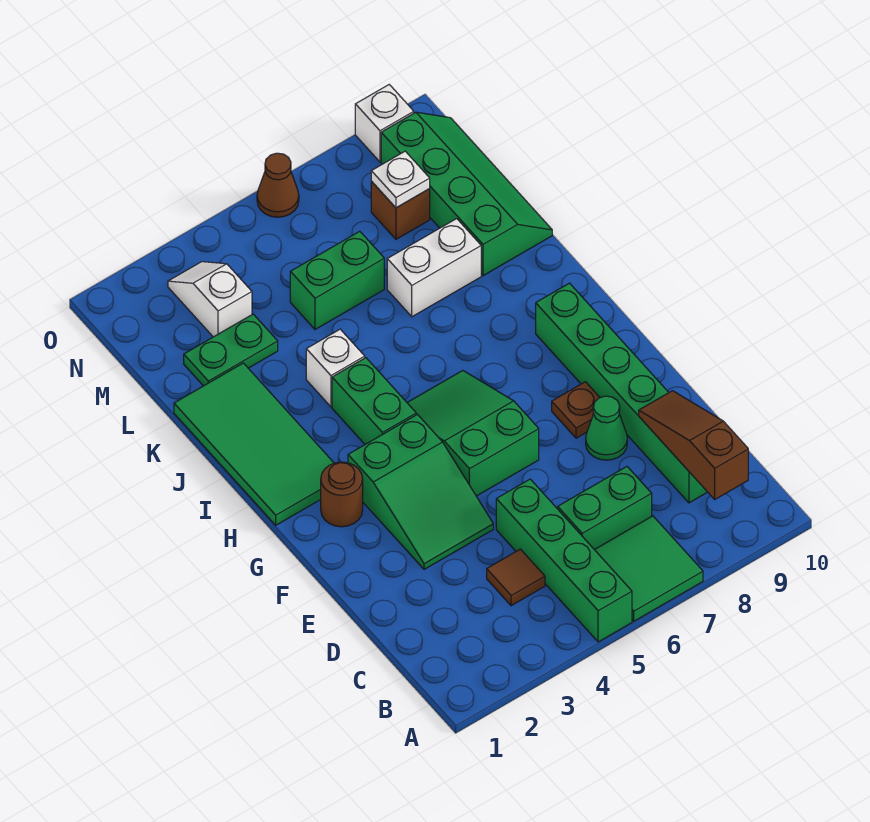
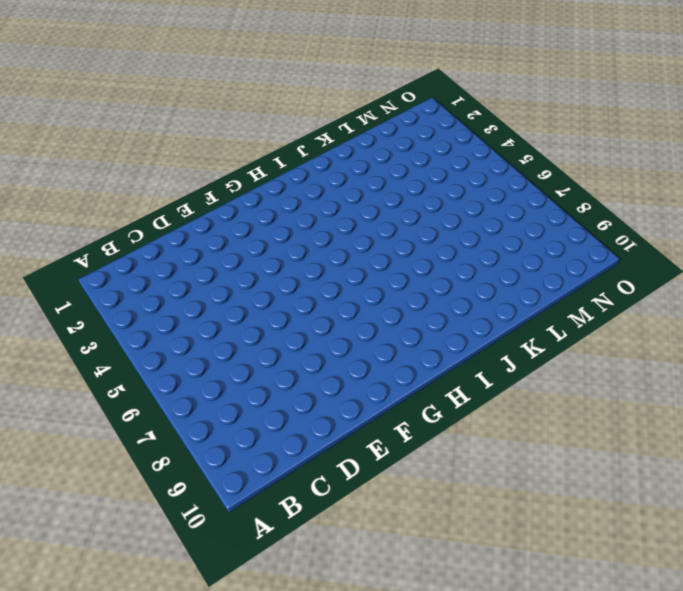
none -> green 1x4 brick [496,479,632,642]
none -> green 2x2 tile [595,516,703,621]
none -> brown 1x1 tile [487,549,545,606]

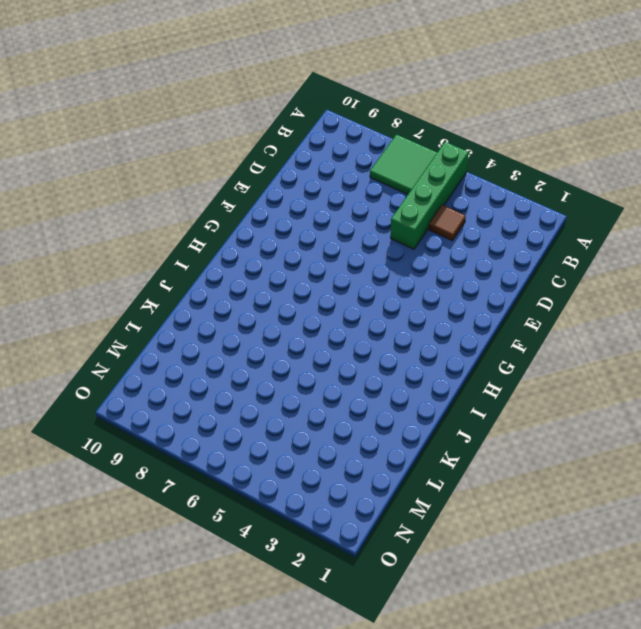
none -> green 1x2 brick [558,467,652,550]
none -> green 1x6 brick [536,283,707,503]
none -> green 2x3 slope [348,414,493,569]

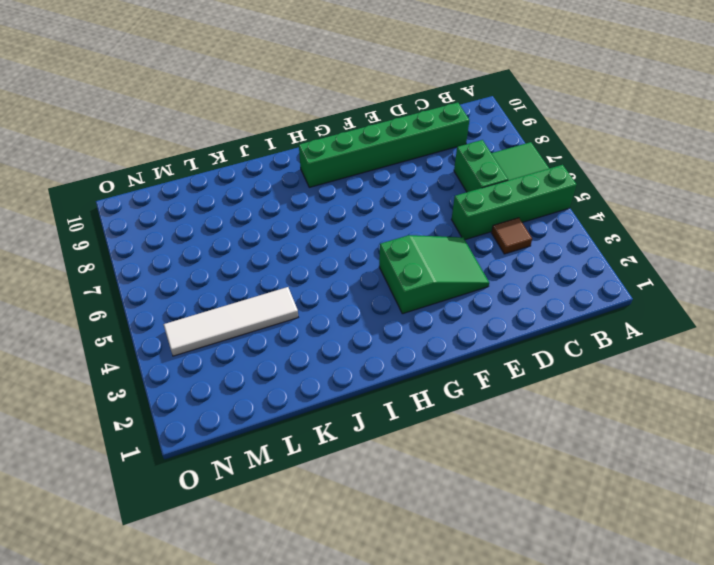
white 1x4 tile [163,287,298,356] -> none
none -> green 1x1 cone [586,396,627,460]
none -> green 2x3 slope [407,371,539,496]
none -> brown 1x1 plate [552,382,600,438]

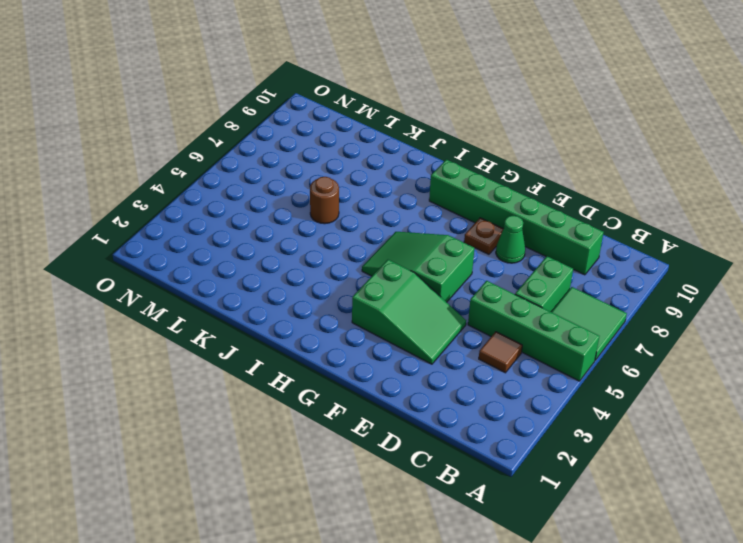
brown 1x1 round brick [310,177,339,224] -> brown 1x1 round brick moved to [321,462,363,527]
none -> green 2x4 tile [174,363,334,525]
none -> green 1x2 brick [332,358,416,444]
none -> white 1x1 brick [306,329,365,407]

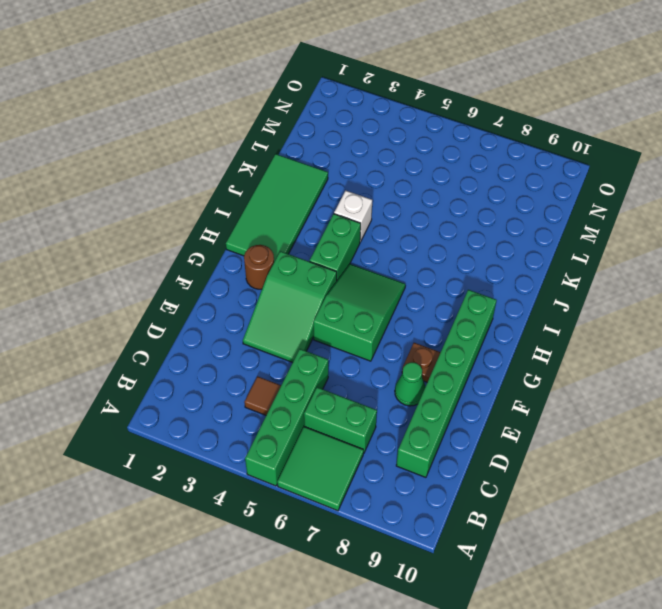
none -> white 1x2 brick [387,219,481,317]
none -> green 2x4 slope [381,112,552,276]
none -> green 1x2 plate [184,314,278,386]

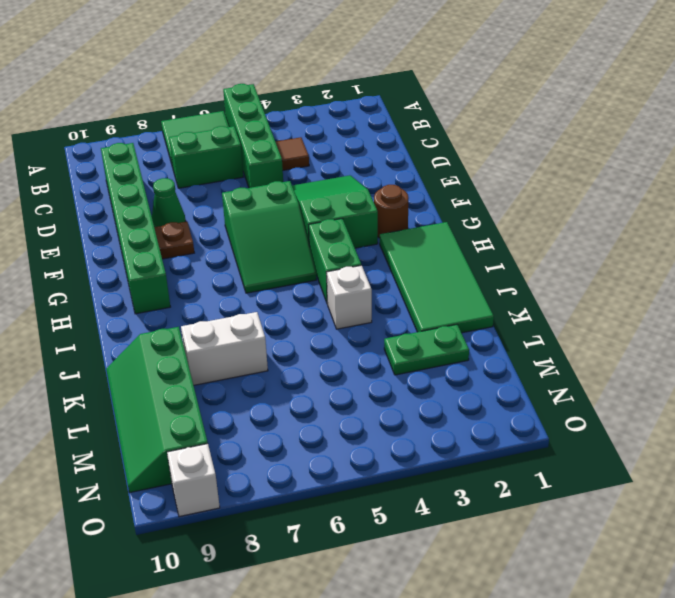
none -> green 1x2 brick [290,231,384,329]
none -> white 1x2 slope [168,262,252,337]
none -> brown 1x1 brick [371,181,430,239]

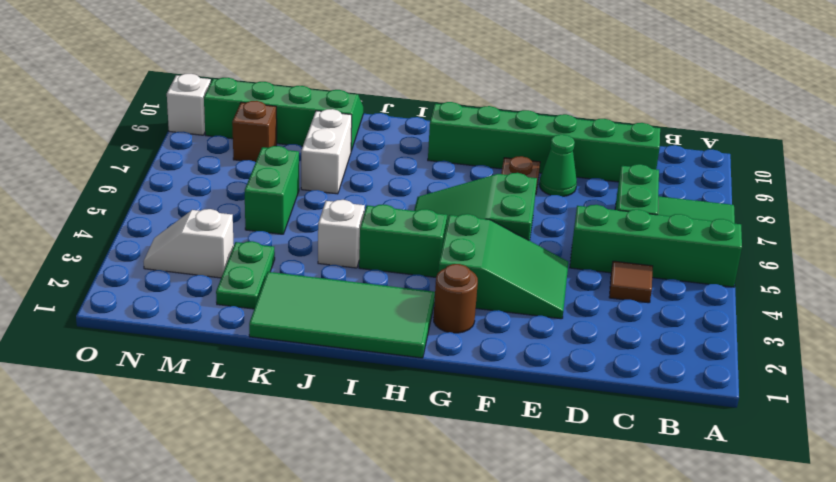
none -> brown 1x1 cone [257,153,299,217]
none -> brown 1x3 slope [639,391,748,499]
none -> white 1x1 plate [371,151,430,208]

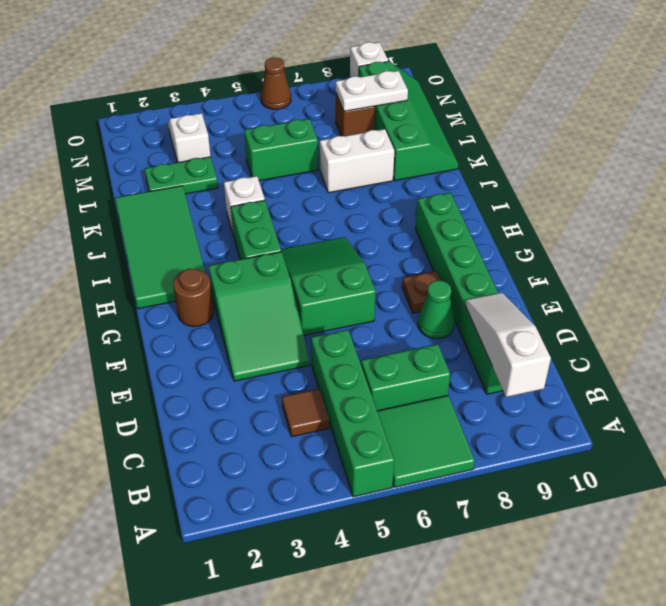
white 1x3 slope [465,293,551,397] -> brown 1x3 slope [639,391,748,499]
white 1x2 plate [336,71,408,111] -> white 1x1 plate [371,151,430,208]

